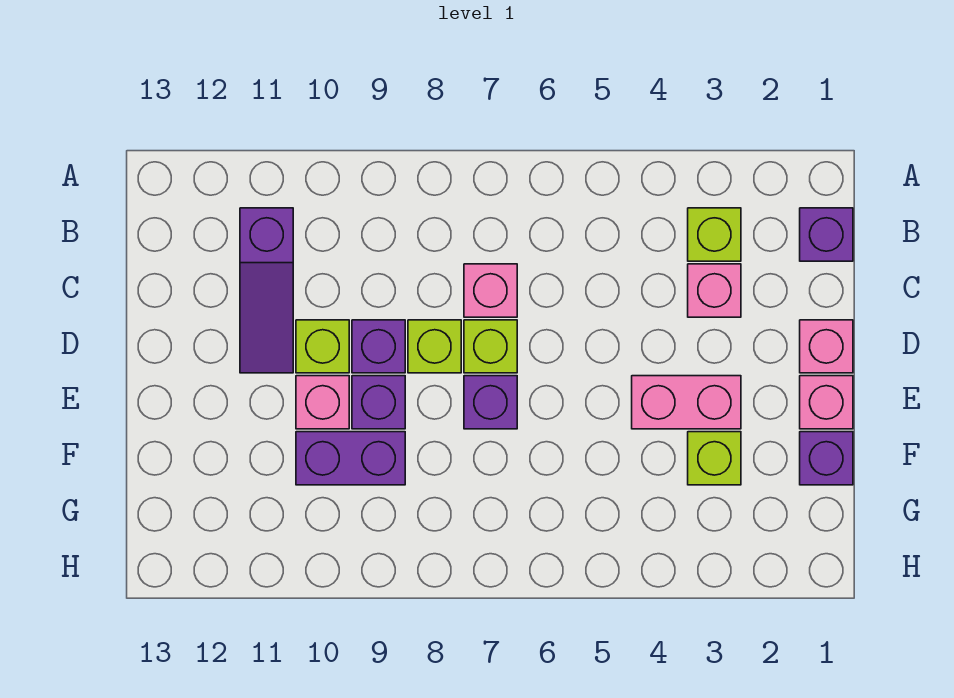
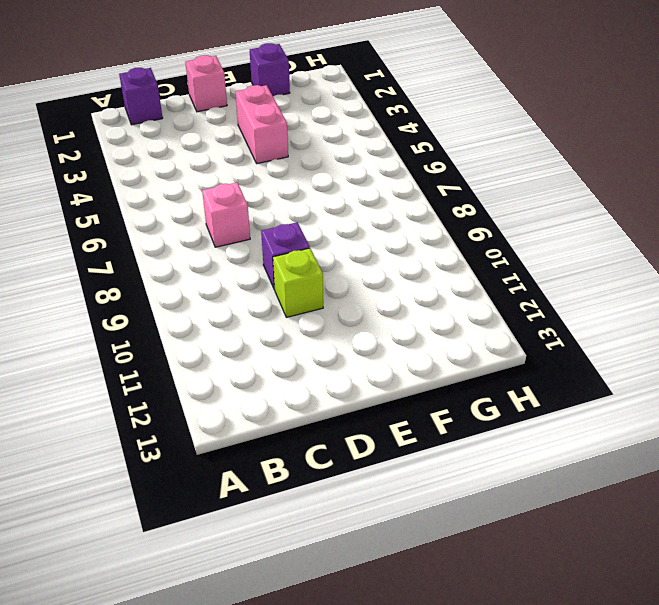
none -> lime 1x1 brick [688,208,741,261]
none -> purple 1x3 slope [240,208,293,373]
none -> pink 1x1 brick [688,264,741,317]

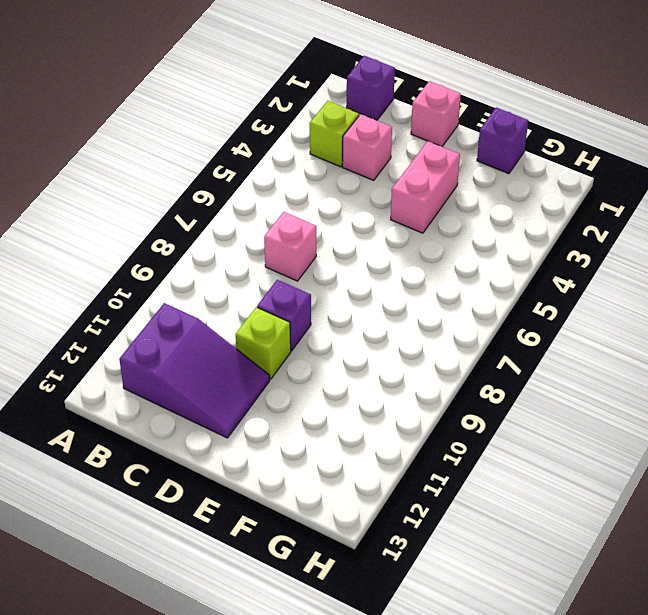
purple 2x3 slope [119,303,270,438] -> purple 1x3 slope [240,208,293,373]
none -> lime 1x1 brick [464,320,517,373]
none -> lime 1x1 brick [408,320,461,373]
none -> pink 1x1 brick [800,376,853,429]

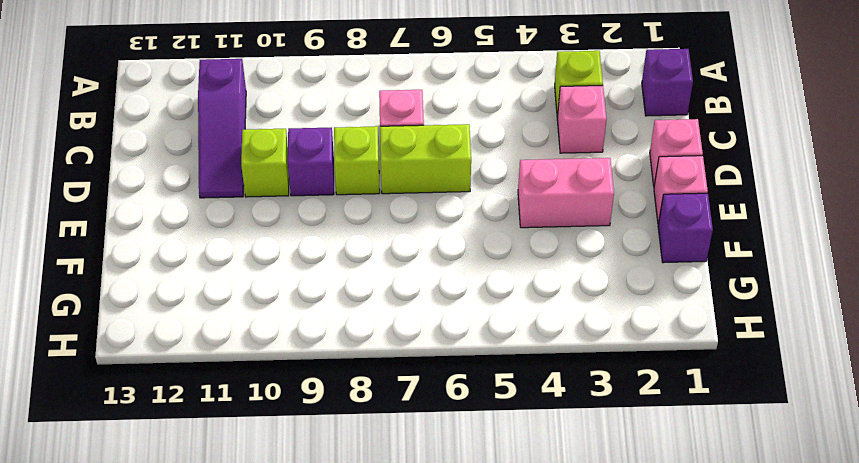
lime 1x2 brick [380,124,471,194] -> lime 1x1 brick [464,320,517,373]
none -> purple 1x1 brick [464,376,517,429]
none -> purple 1x1 brick [352,376,405,429]
none -> pink 1x1 brick [296,376,349,429]

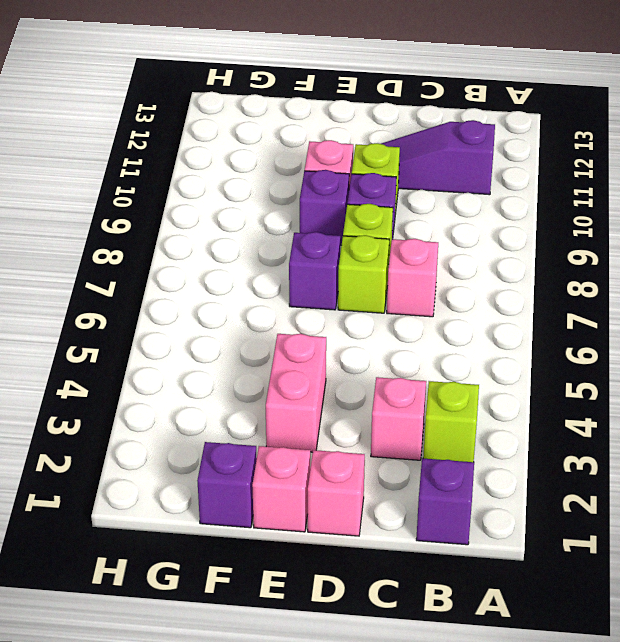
none -> lime 1x1 brick [688,432,741,485]
none -> purple 1x2 brick [296,432,405,485]

